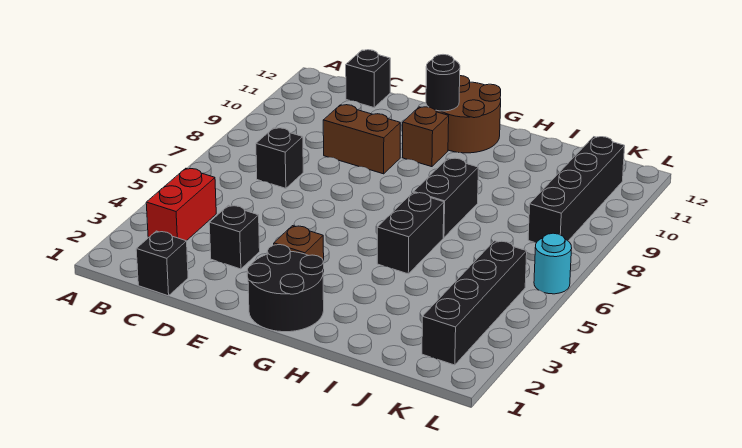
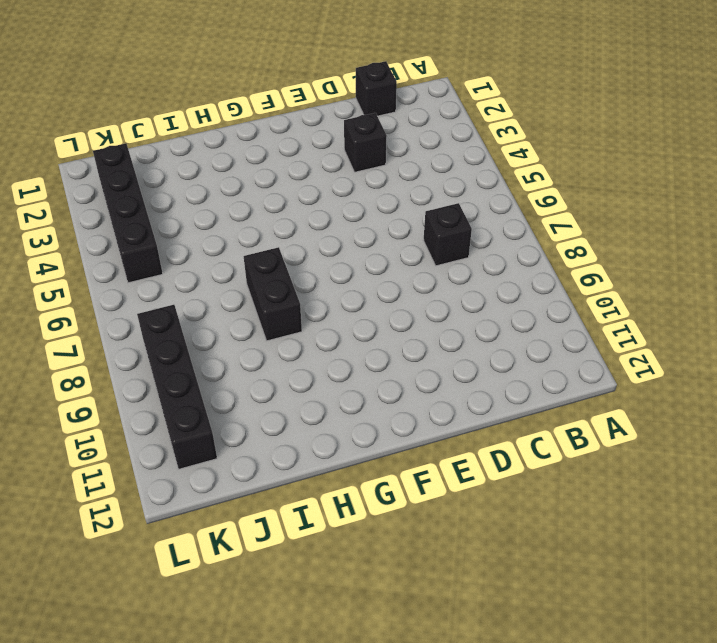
none -> red 1x2 brick [146,168,216,241]
none -> black 1x1 brick [346,50,390,108]
none -> brown 1x2 brick [323,105,400,174]

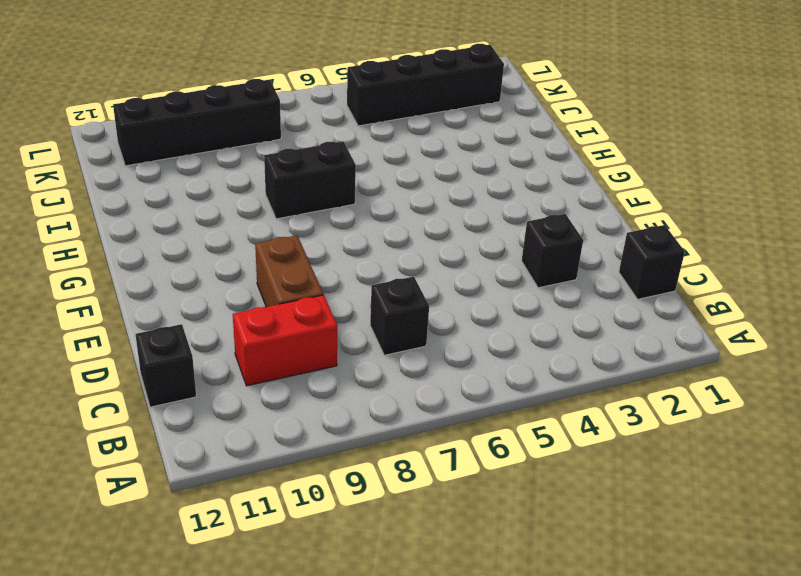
red 1x2 brick [233,295,337,386] -> red 1x2 brick moved to [146,168,216,241]
none -> black 2x2 round brick [247,245,324,332]
none -> brown 1x1 brick [274,226,324,272]
none -> brown 1x1 brick [402,107,449,167]

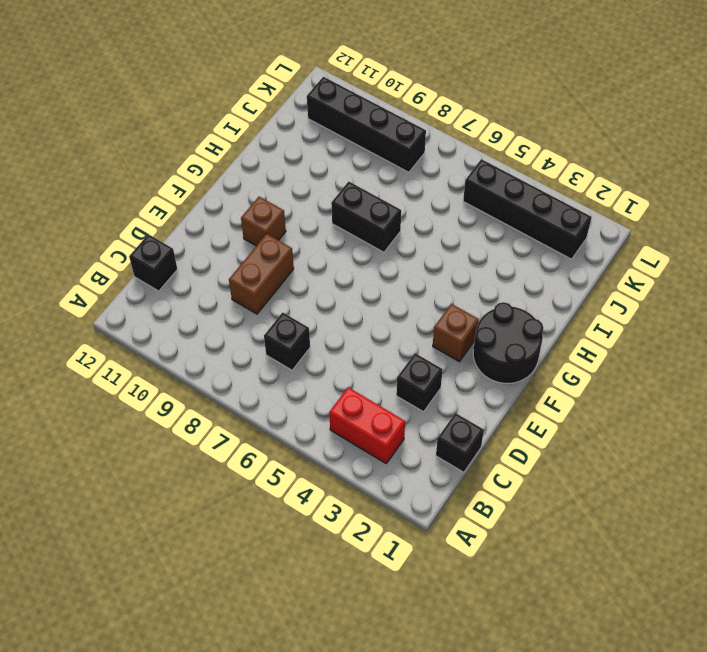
none -> brown 2x2 round brick [436,76,501,153]
none -> black 1x2 brick [377,192,444,274]
none -> cyan 1x1 round brick [534,233,572,294]

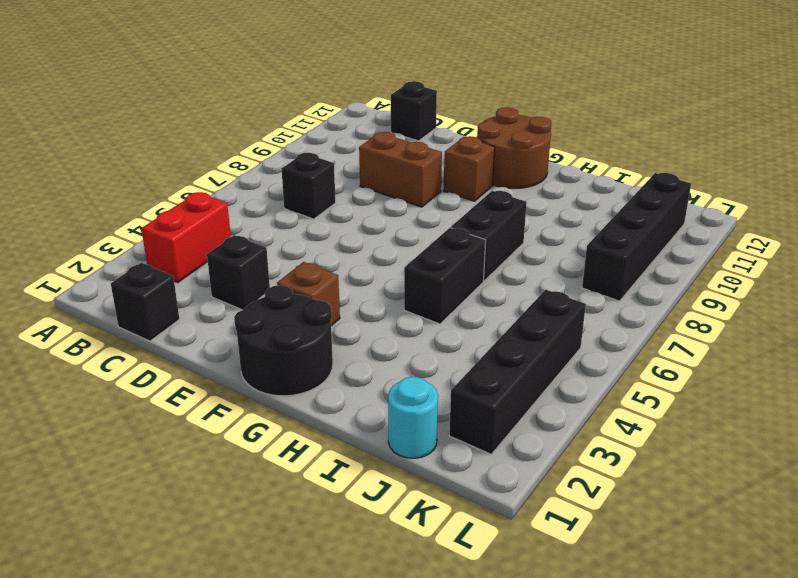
cyan 1x1 round brick [388,377,438,458] -> cyan 1x1 round brick moved to [534,233,572,294]
none -> black 1x1 round brick [426,55,460,111]

